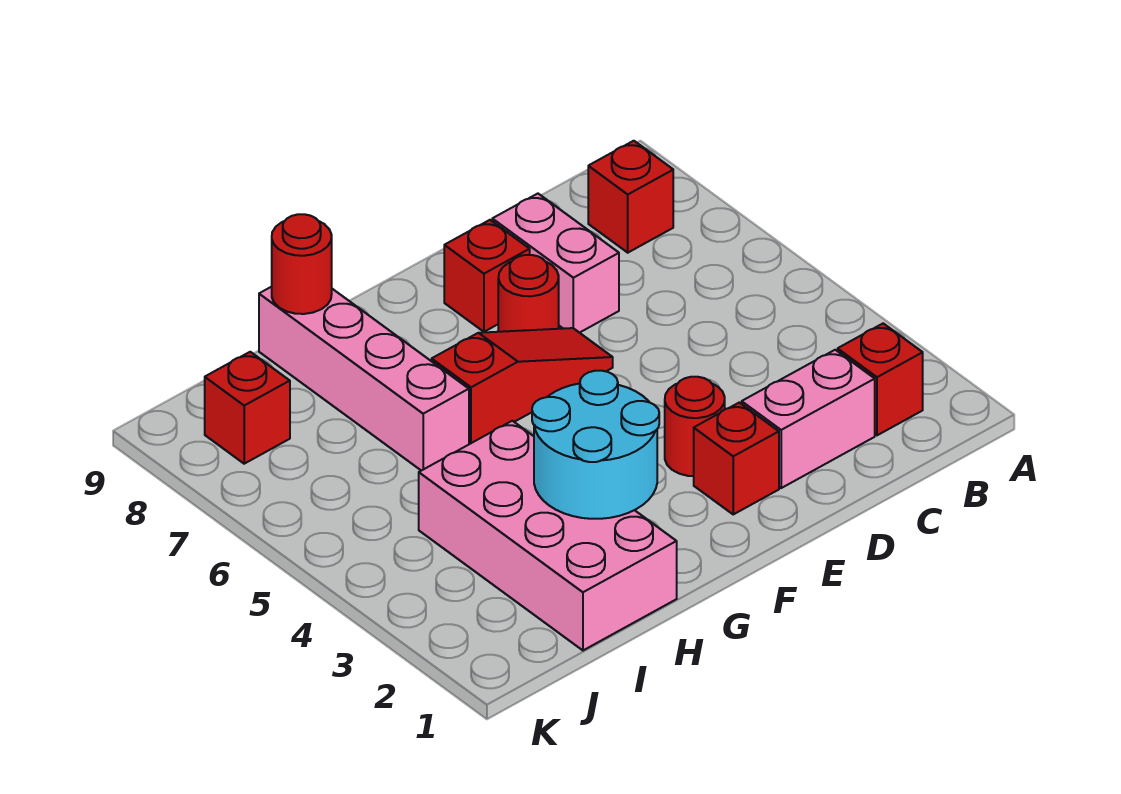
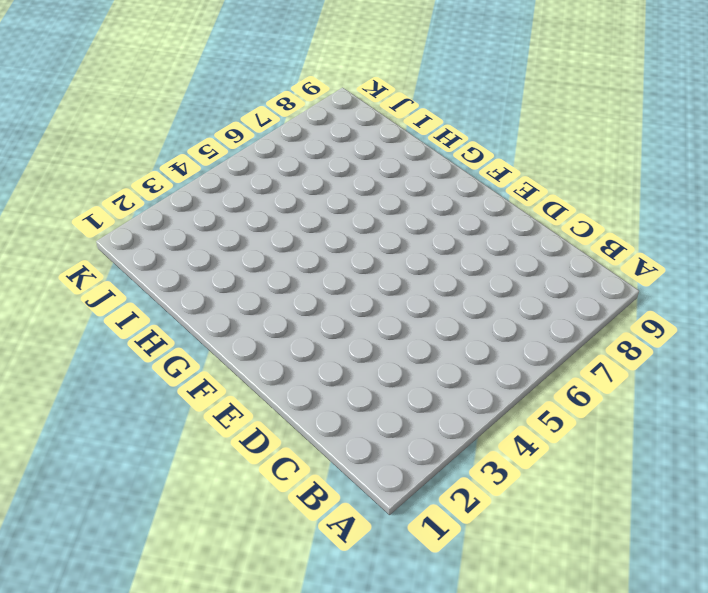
none -> red 1x1 brick [838,323,923,435]
none -> red 1x1 brick [588,141,673,253]
none -> pink 1x2 brick [742,350,875,488]

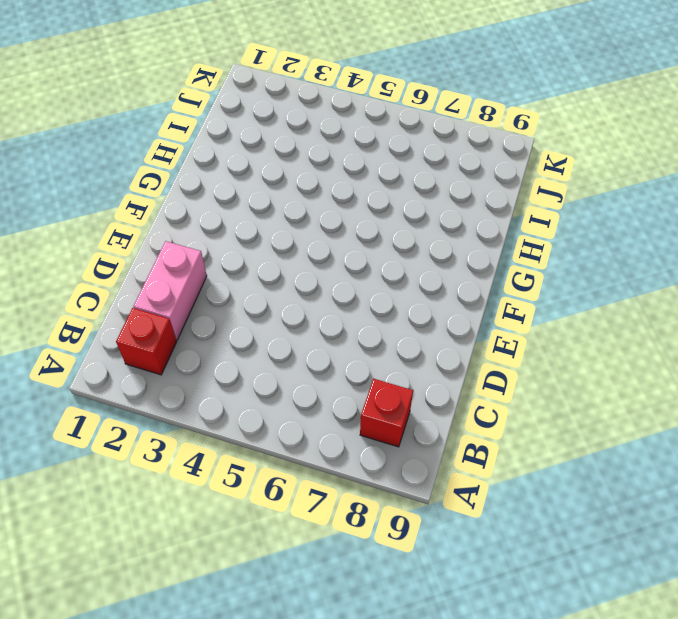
none -> pink 1x2 brick [492,194,619,333]
none -> red 1x1 brick [694,403,779,514]
none -> red 1x1 round brick [665,377,725,476]

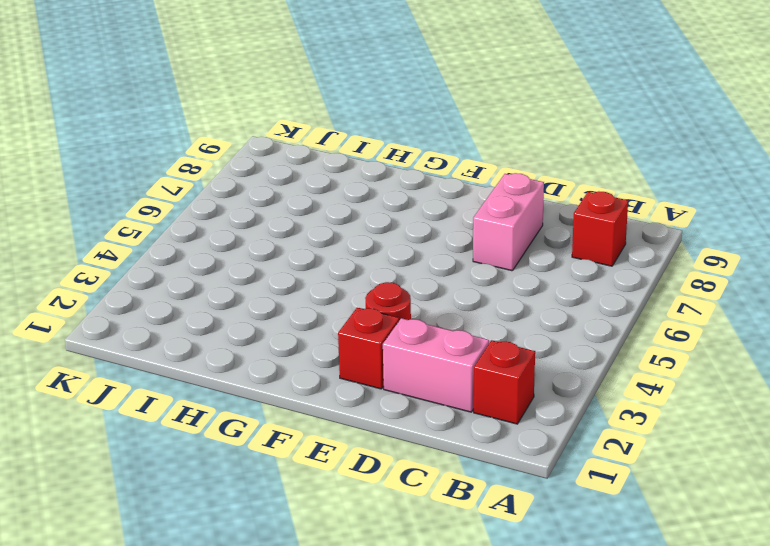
none -> red 1x3 slope [432,328,613,444]
none -> red 1x1 round brick [498,255,559,332]
none -> red 1x1 brick [444,220,530,332]

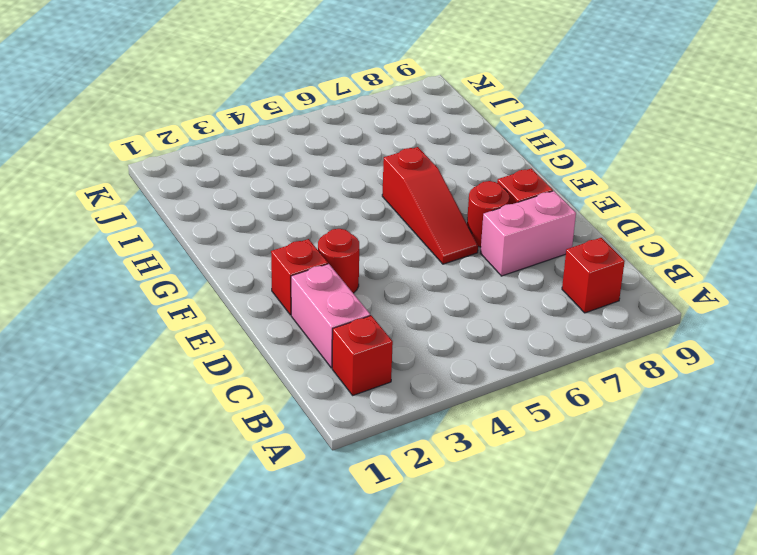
none -> pink 2x4 brick [419,421,677,650]
none -> pink 1x4 brick [259,287,469,471]
none -> red 1x1 brick [205,352,290,464]

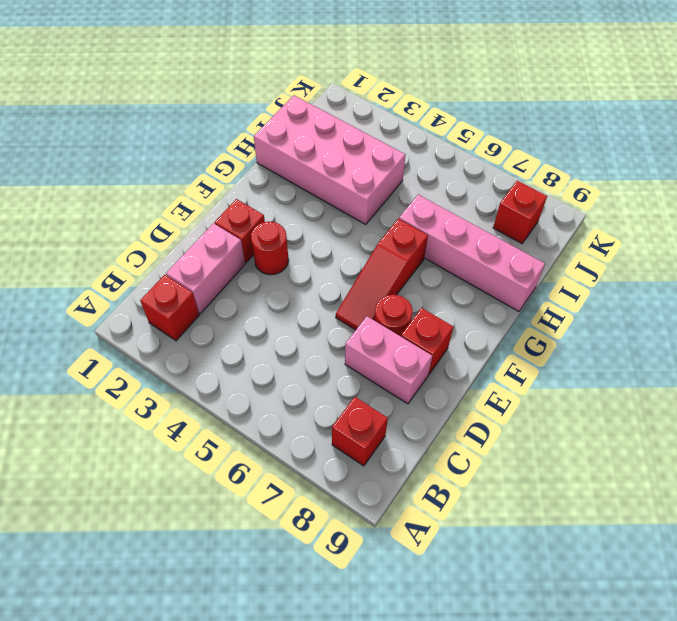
none -> cyan 2x2 round brick [532,371,659,519]
none -> red 1x1 round brick [272,214,332,314]

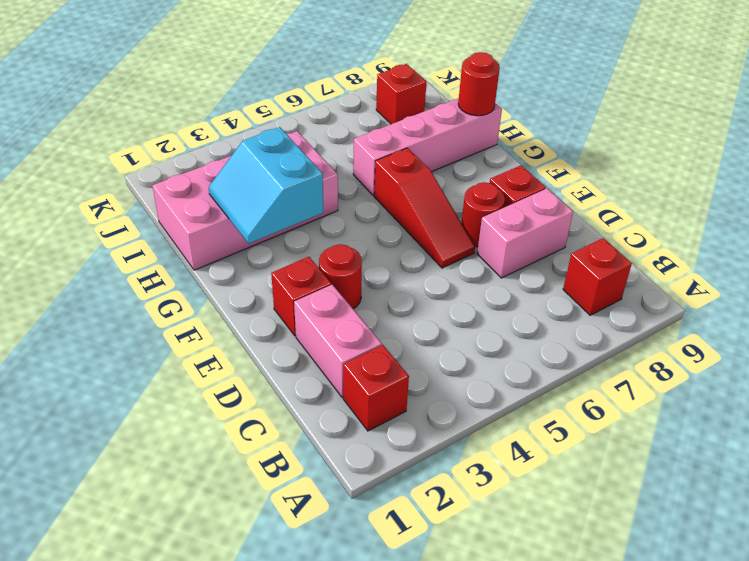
cyan 2x2 slope [209,127,323,243] -> cyan 2x2 round brick [532,371,659,519]

